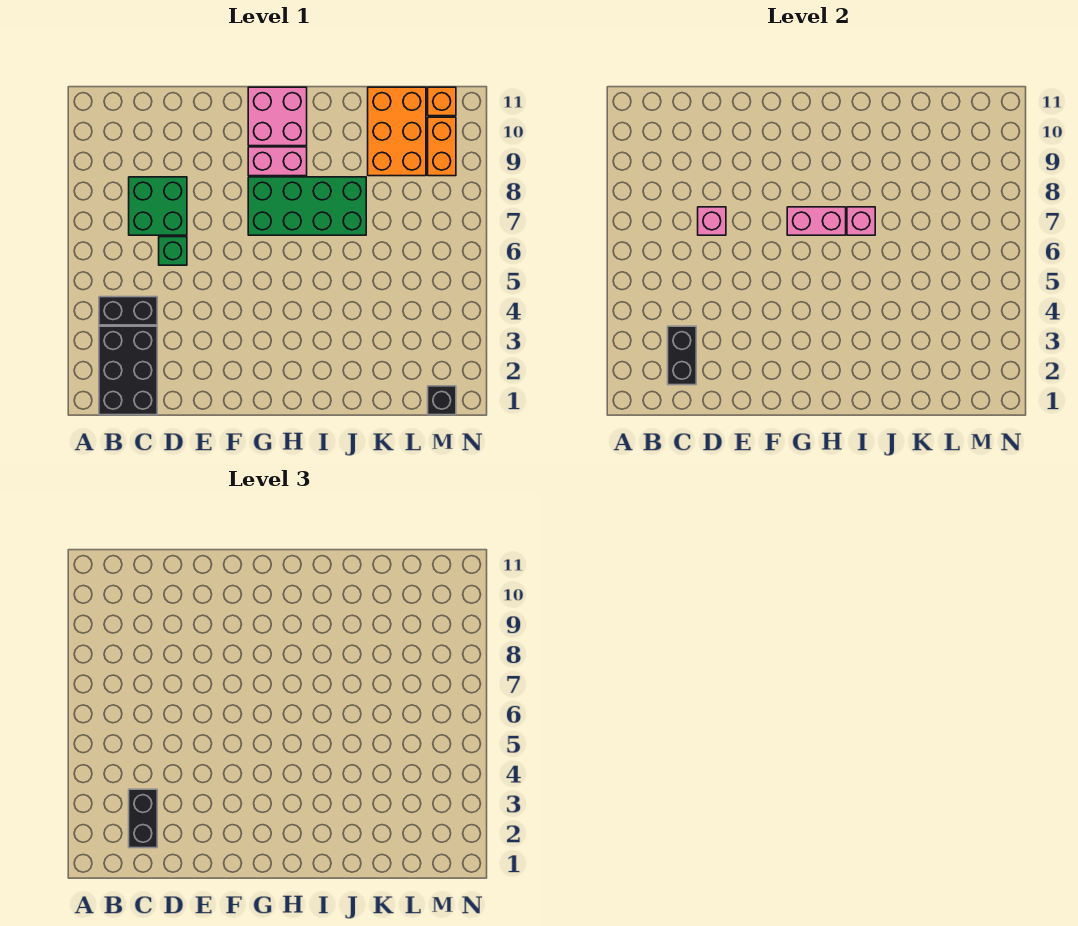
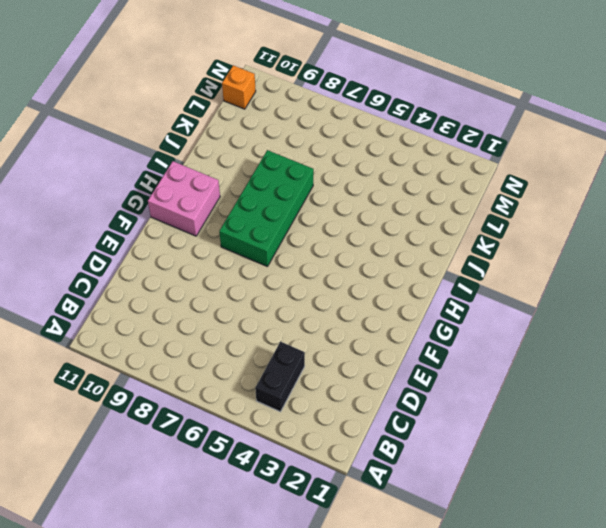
none -> black 2x3 brick [99,326,157,415]
none -> green 2x2 brick [129,177,187,235]
none -> green 1x1 brick [159,237,187,265]

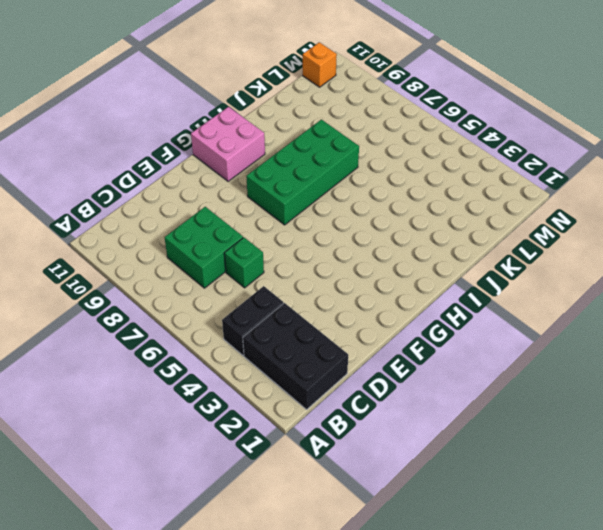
none -> pink 1x2 brick [248,147,307,176]
none -> orange 2x3 brick [368,87,426,176]
none -> black 1x1 brick [428,386,456,415]

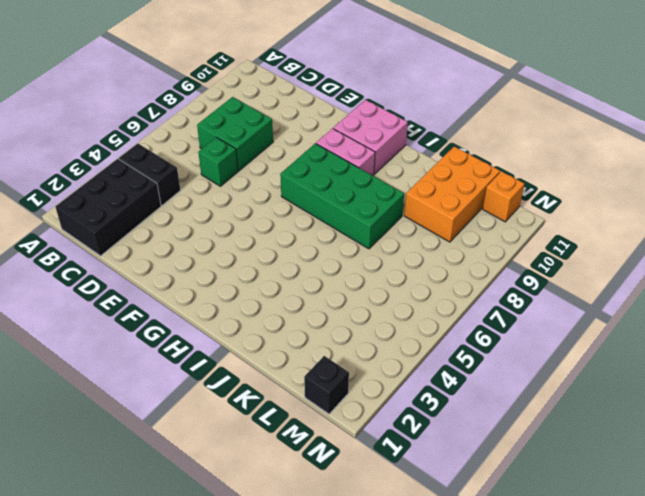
none -> orange 1x2 brick [428,117,456,176]
none -> black 1x2 brick [668,326,696,385]
none -> pink 1x1 brick [698,207,726,235]

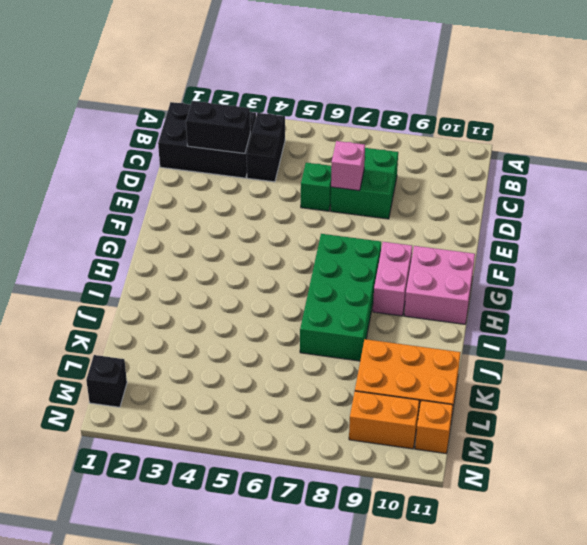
none -> pink 1x2 brick [787,207,846,235]
none -> pink 1x1 brick [847,207,875,235]
none -> black 1x2 brick [129,789,157,848]

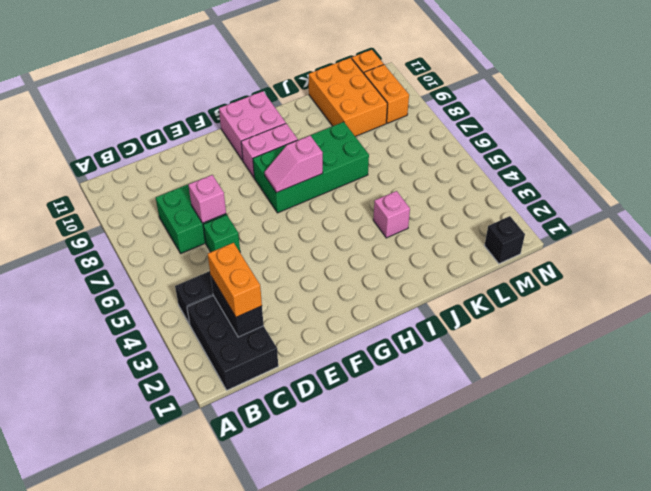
orange 1x2 brick [208,243,262,317] -> black 1x2 brick [129,789,157,848]
pink 1x2 slope [264,136,323,193] -> pink 1x2 brick [787,207,846,235]
pink 1x1 brick [373,191,410,238] -> pink 1x1 brick moved to [847,207,875,235]

